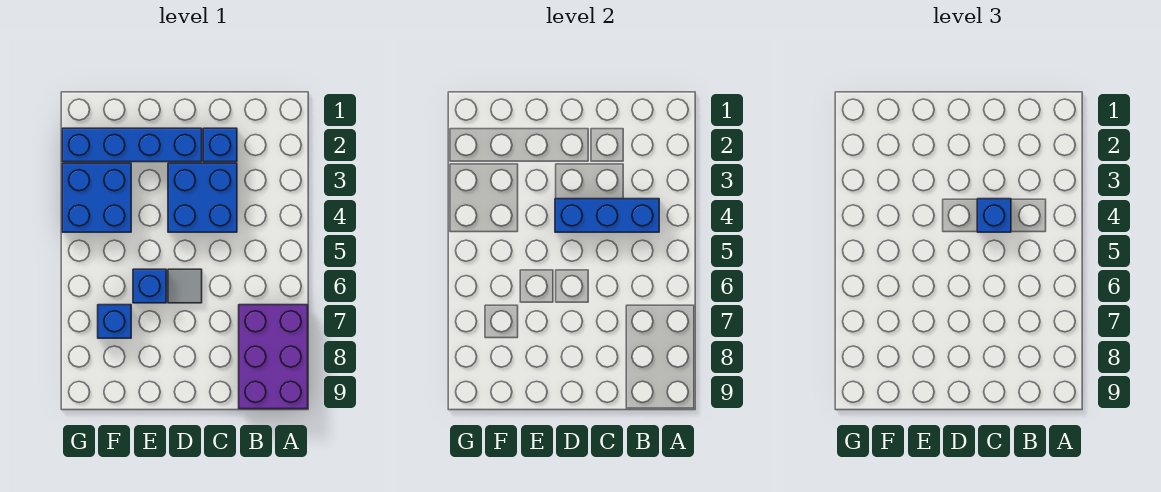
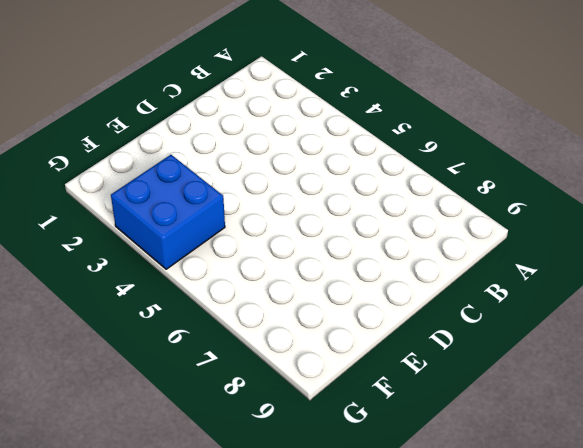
none -> purple 2x3 brick [239,305,308,409]
none -> blue 1x1 brick [203,128,237,162]

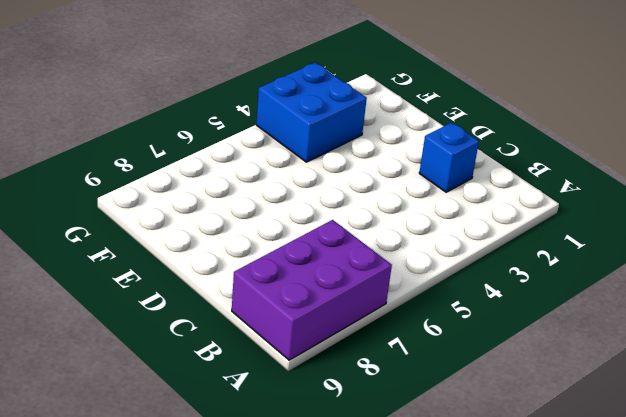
none -> blue 2x2 brick [168,163,237,232]
none -> blue 1x4 brick [62,128,202,162]

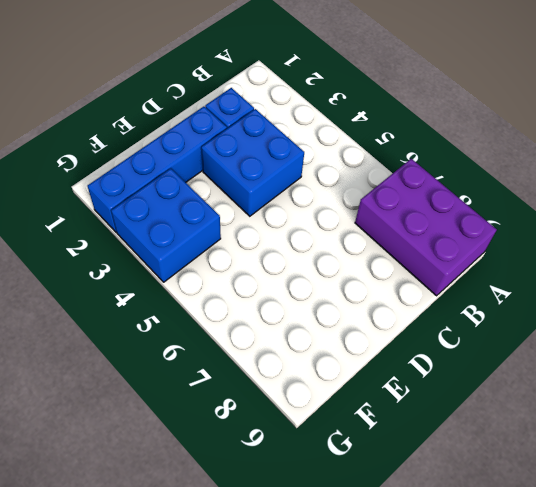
none -> grey 1x1 tile [168,269,202,303]
none -> blue 1x1 brick [133,269,166,303]

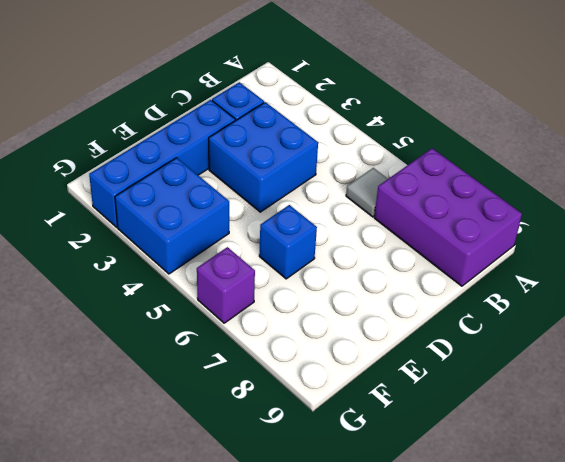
grey 1x1 tile [346,168,388,217] -> grey 1x1 tile moved to [168,269,202,303]
purple 1x1 brick [197,247,255,323] -> none
none -> blue 1x1 brick [98,305,131,338]
none -> blue 1x3 brick [555,199,659,232]

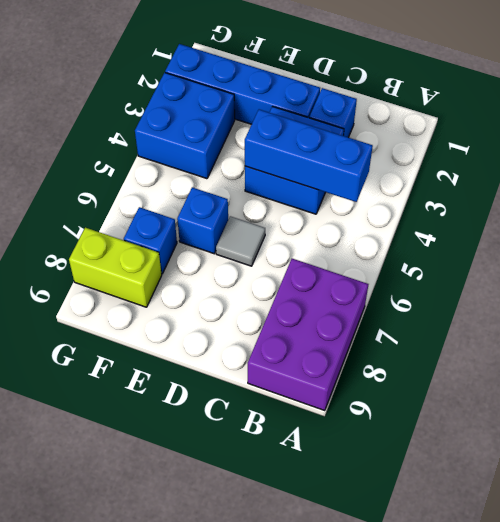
lime 1x2 brick [69,228,162,307] -> none
none -> blue 1x1 brick [977,199,1011,232]

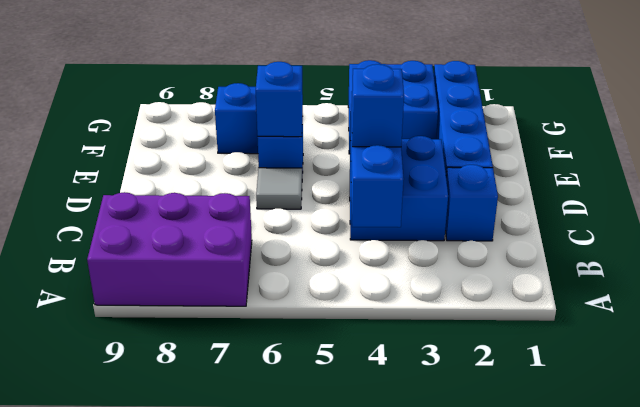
blue 1x1 brick [256,62,303,137] -> none

